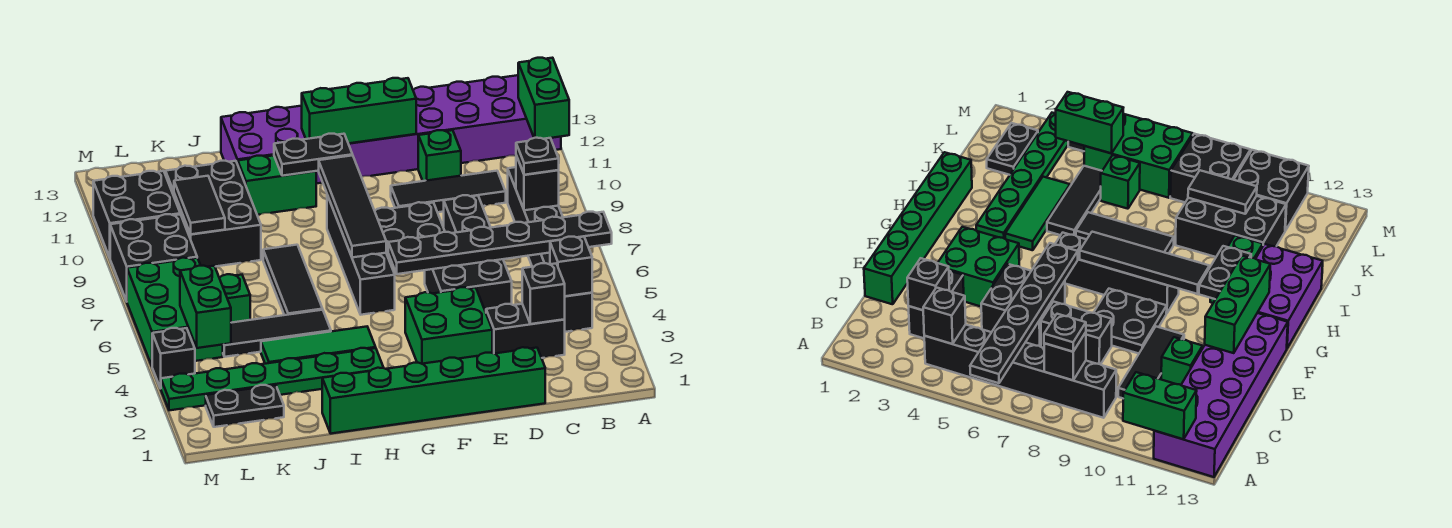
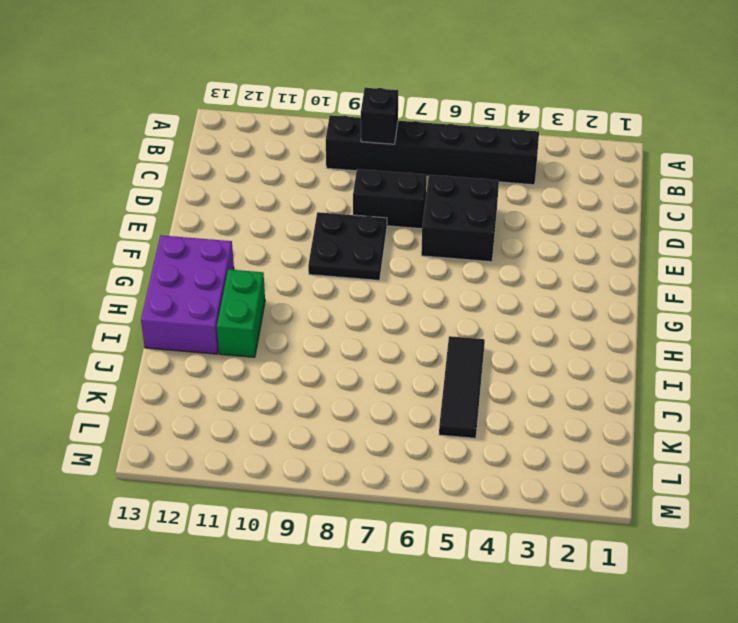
none -> purple 2x6 brick [349,75,561,177]
none -> black 1x2 brick [486,304,565,358]
none -> black 1x3 tile [391,171,506,212]
none -> green 1x6 brick [322,347,545,434]

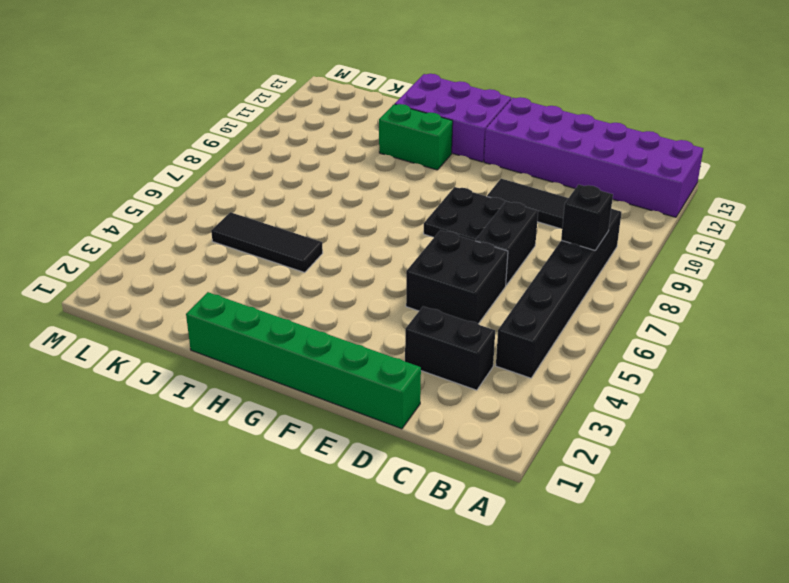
none -> green 1x1 brick [418,130,461,181]
none -> green 2x2 brick [405,287,492,364]
none -> black 1x4 brick [327,195,395,315]
none -> green 1x6 plate [161,348,384,410]

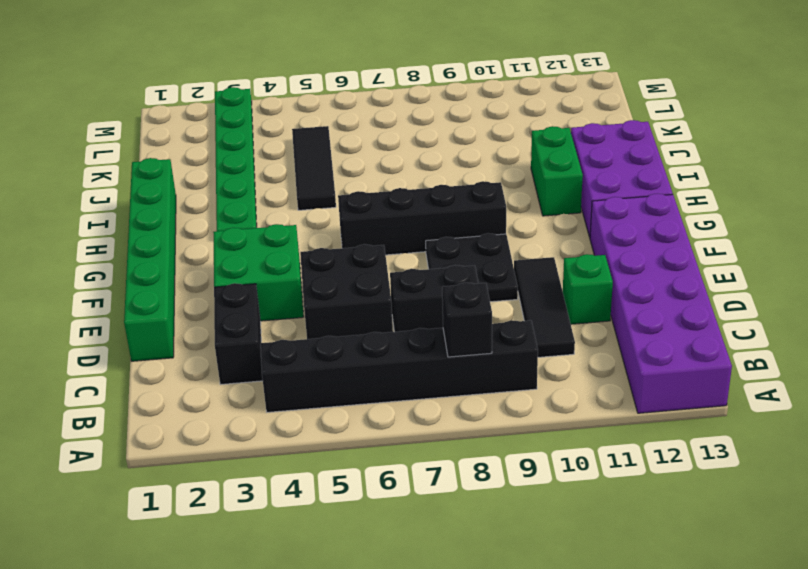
none -> green 1x3 tile [261,327,376,364]
none -> black 1x3 tile [263,245,323,315]
none -> black 2x3 brick [166,161,261,267]
none -> black 1x2 plate [206,385,284,427]

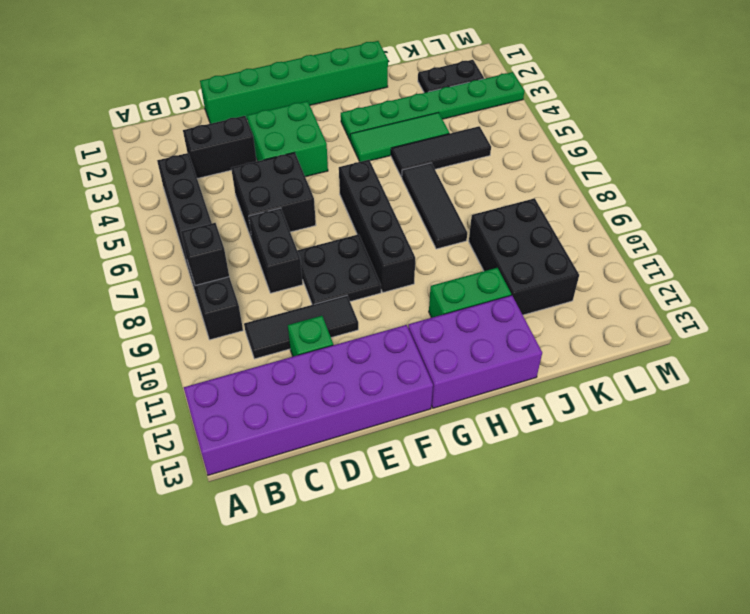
none -> green 1x1 brick [220,274,250,323]
none -> green 2x3 brick [127,258,223,366]
none -> black 2x2 brick [110,214,197,301]
none -> black 2x2 brick [93,171,180,257]

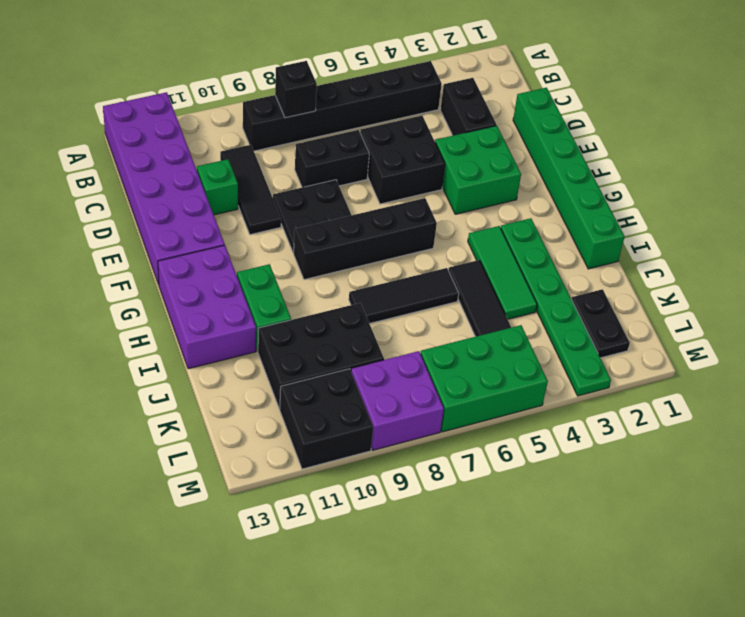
purple 2x2 brick [351,351,444,450] -> black 2x2 brick [110,214,197,301]
none -> green 1x1 brick [220,274,250,323]
none -> black 1x1 brick [152,328,195,388]
none -> black 1x6 plate [388,212,612,274]
none -> green 1x2 brick [518,58,569,139]

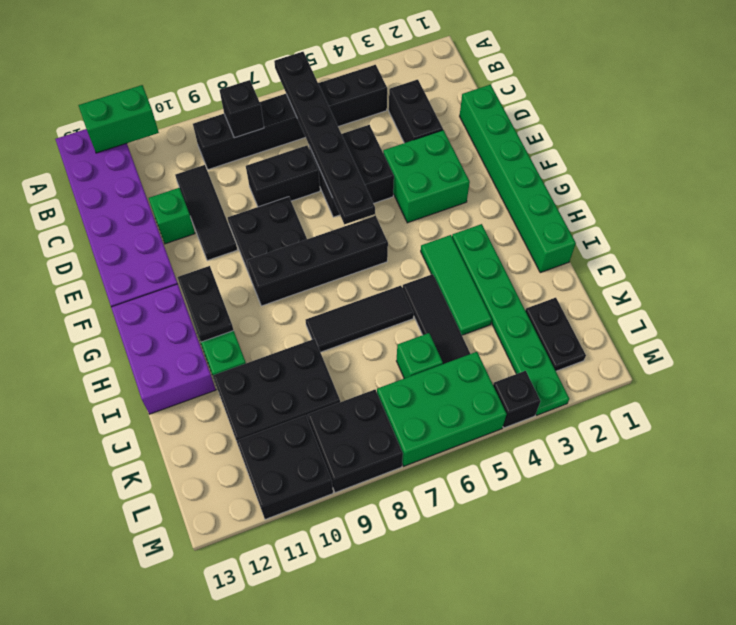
none -> black 1x1 brick [550,237,592,296]
none -> black 1x1 brick [522,263,565,324]
none -> green 1x3 brick [302,78,416,143]
none -> black 1x4 tile [319,155,386,257]

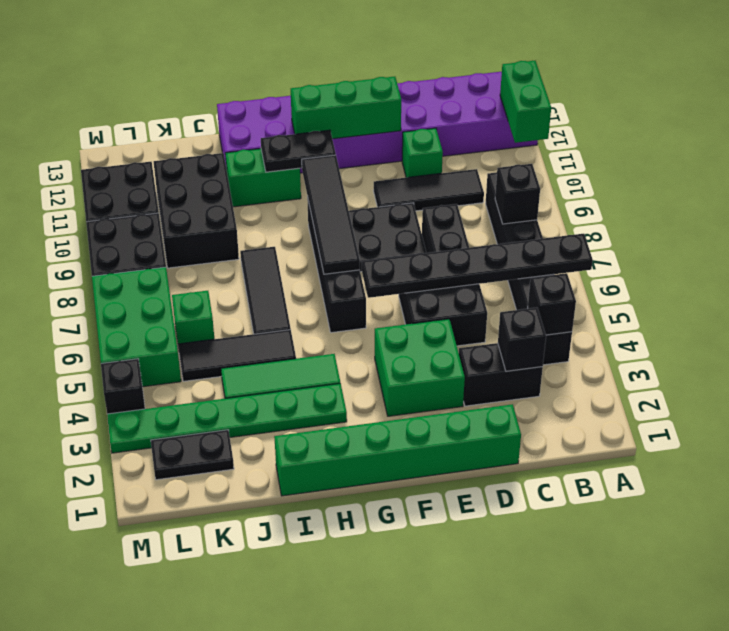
none -> black 1x2 tile [174,176,225,234]
none -> green 1x2 brick [180,266,231,348]
none -> black 1x1 plate [516,138,559,175]

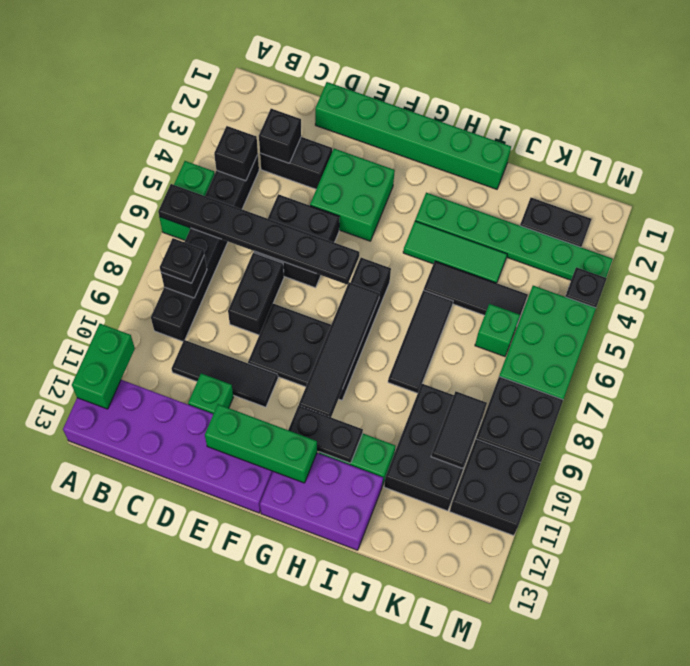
green 1x2 brick [159,161,215,240] -> green 1x2 brick moved to [180,266,231,348]

